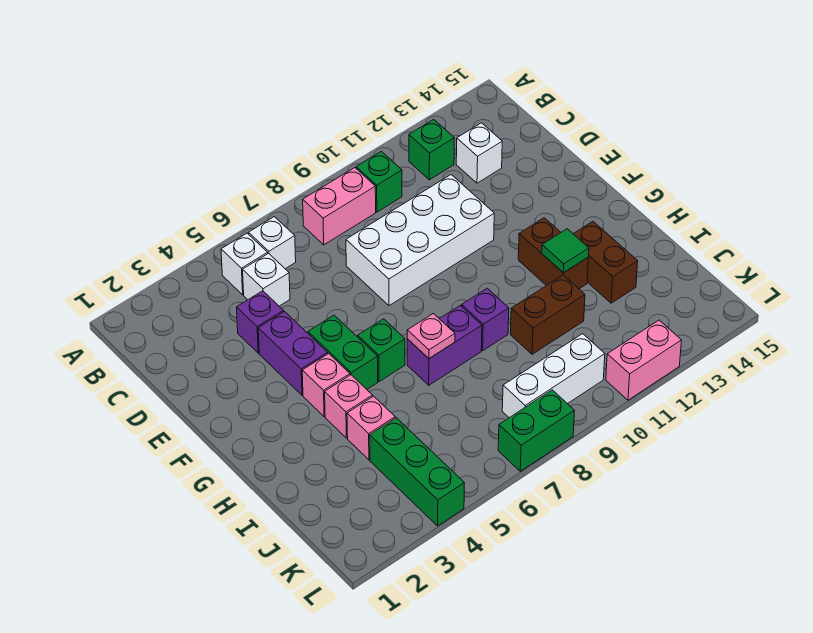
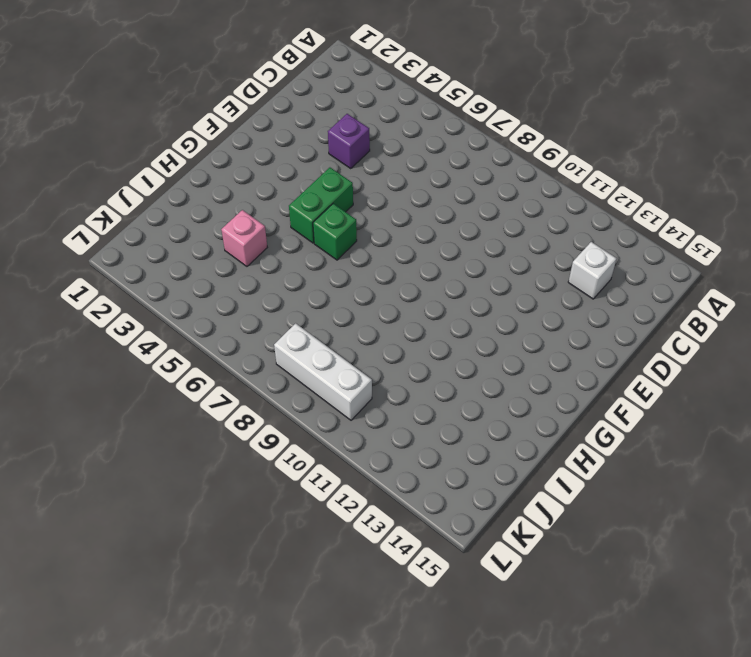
none -> white 1x1 brick [221,233,268,295]
none -> white 1x1 brick [249,217,296,269]
none -> pink 1x2 brick [303,168,376,245]

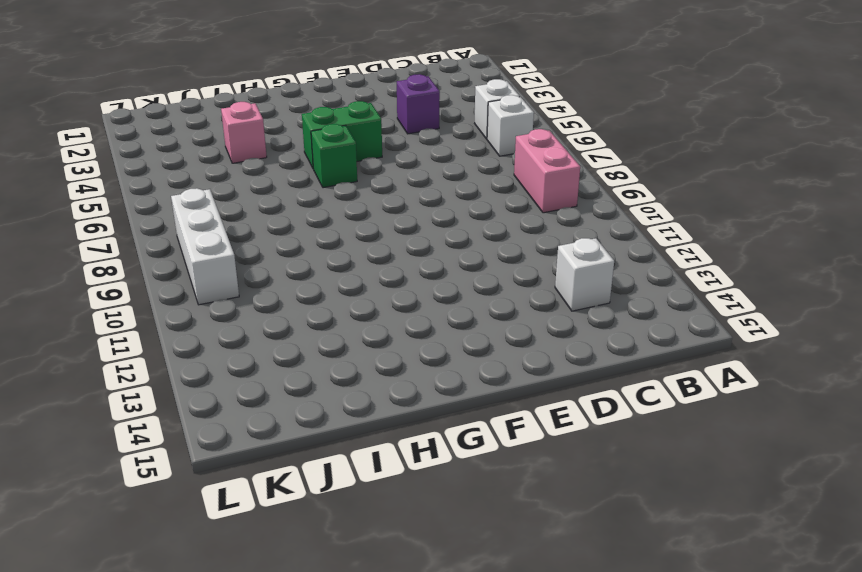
none -> green 1x1 brick [356,151,402,212]
none -> green 1x1 brick [409,119,454,180]
none -> white 1x1 brick [243,253,290,306]

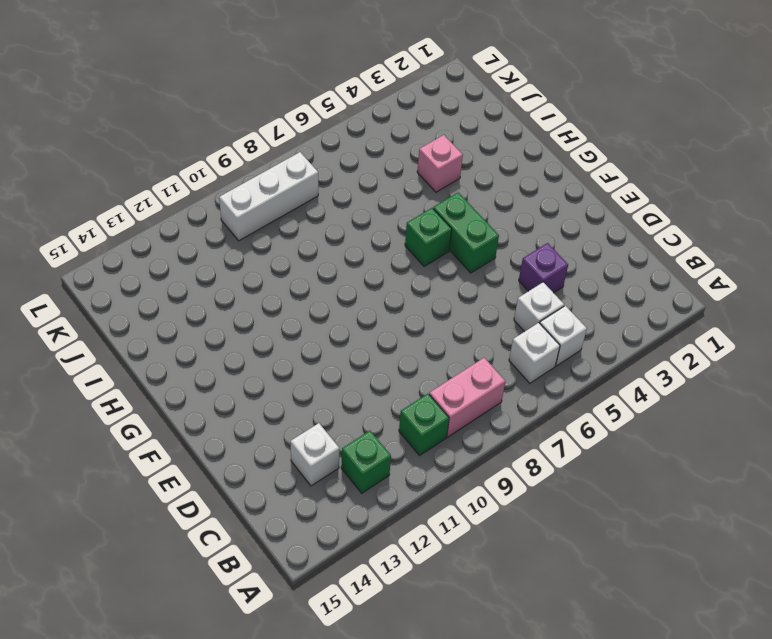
none -> white 2x4 brick [346,175,494,306]
none -> purple 1x2 brick [258,312,328,395]
none -> pink 1x1 brick [302,354,350,417]

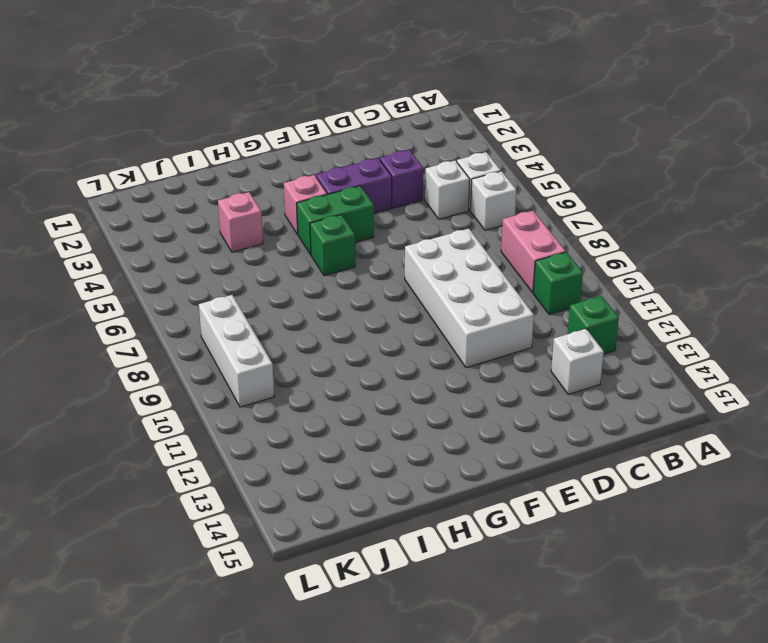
none -> brown 1x2 brick [518,218,588,289]
none -> pink 1x1 brick [325,375,373,438]
none -> purple 1x2 brick [407,305,482,385]

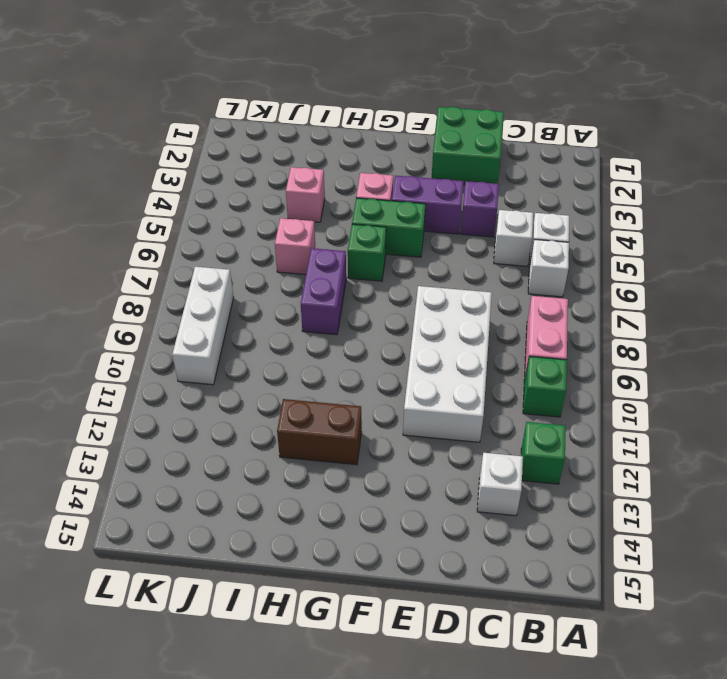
green 2x2 brick [432,107,504,184] -> none
pink 1x1 brick [275,218,315,275] -> pink 1x1 brick moved to [325,375,373,438]
none -> purple 1x1 brick [462,288,509,350]
none -> brown 1x2 brick [573,221,638,303]
none -> brown 1x2 brick [510,275,585,354]

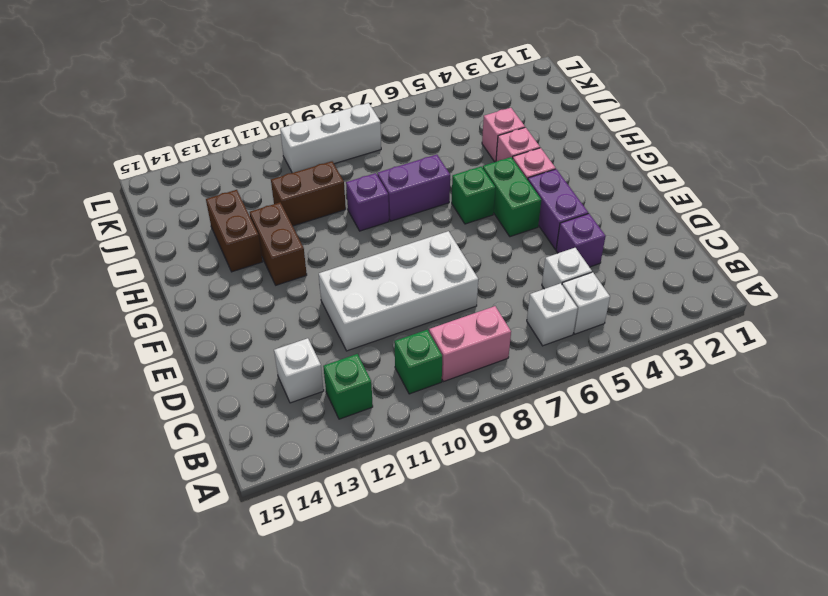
none -> green 1x3 brick [370,418,464,526]
none -> green 1x2 brick [498,390,575,471]
none -> pink 1x2 brick [606,320,681,400]

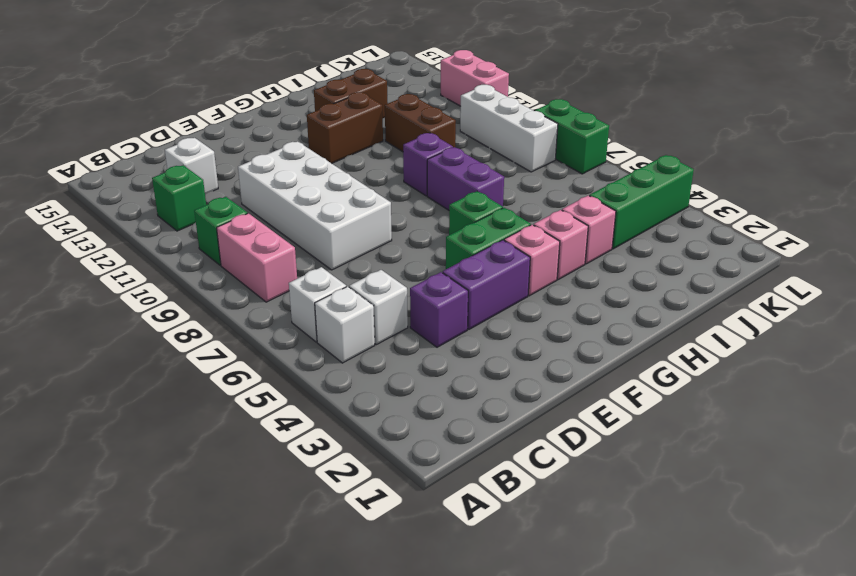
none -> pink 1x1 plate [407,314,455,358]
none -> green 1x1 tile [542,229,589,273]

